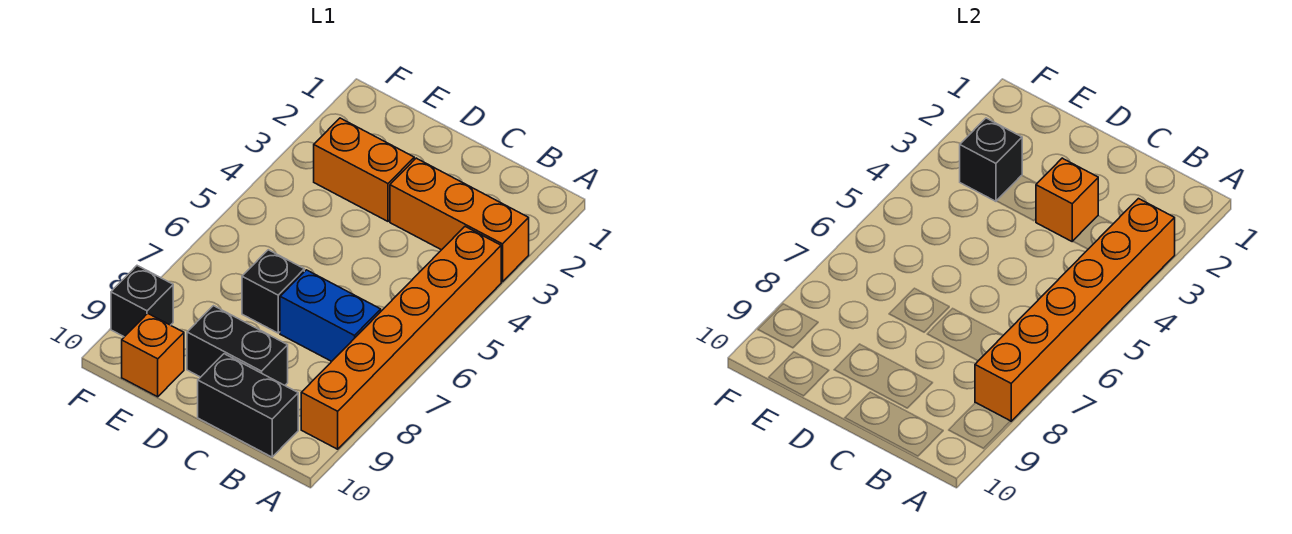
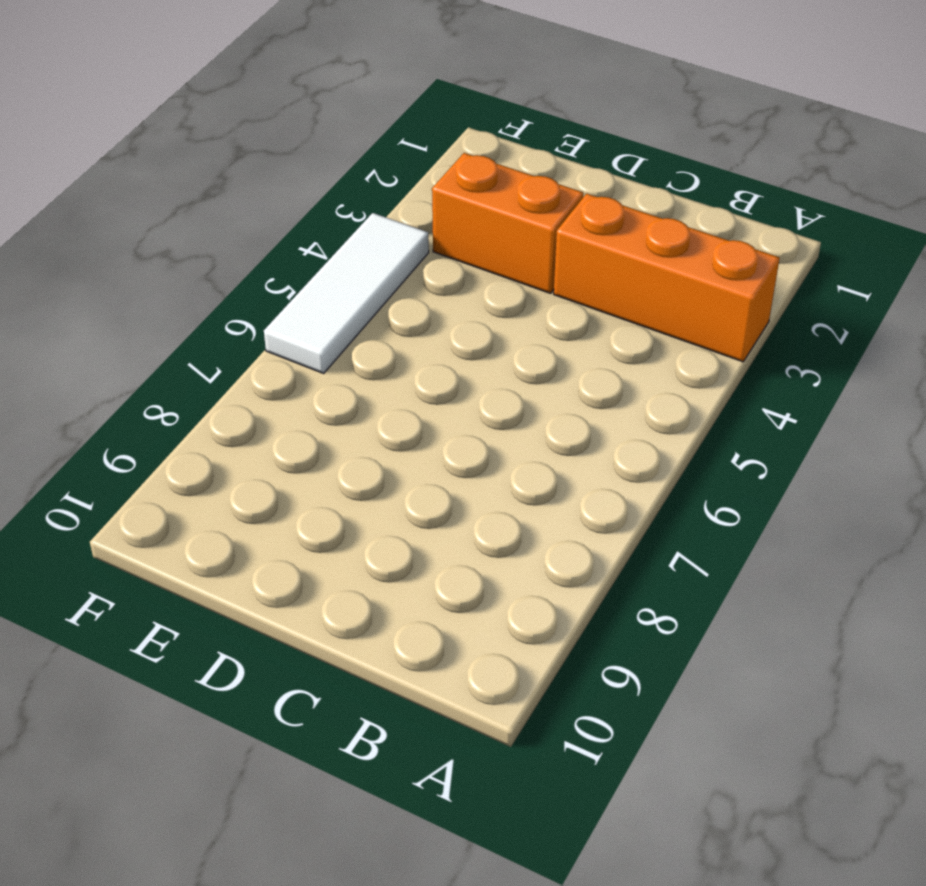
white 1x3 tile [264,213,429,373] -> none
none -> orange 1x6 brick [301,227,501,449]
none -> blue 1x2 brick [280,270,381,361]
none -> black 1x2 brick [198,354,298,457]

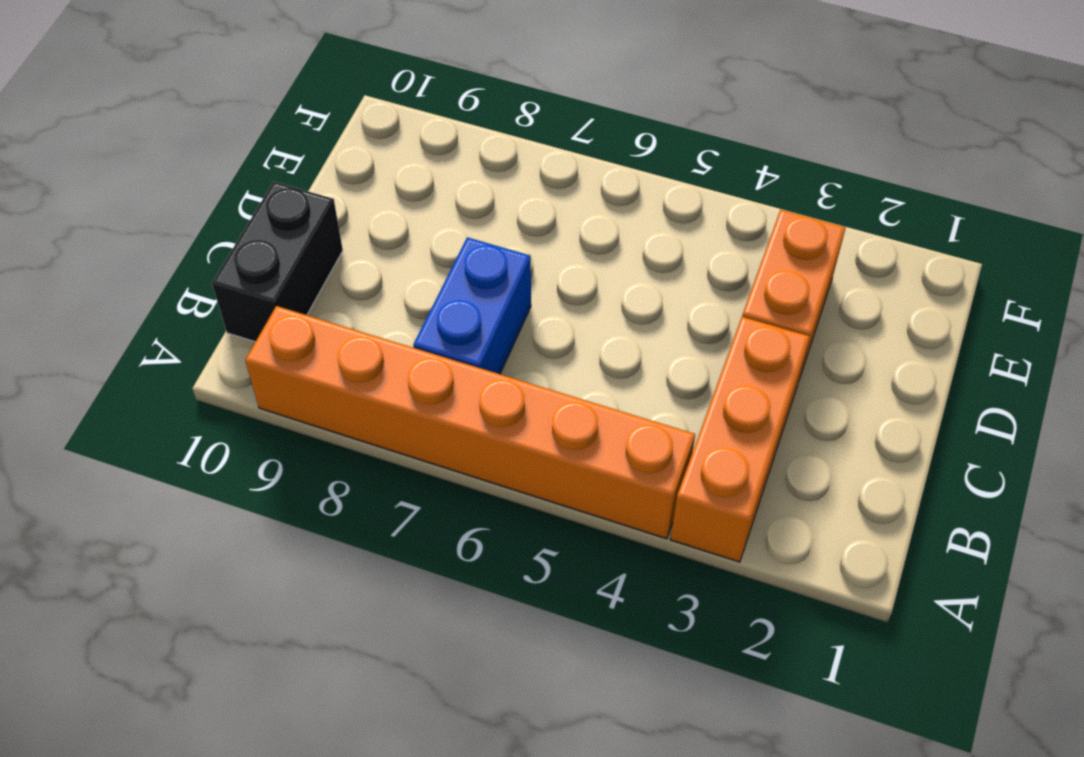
none -> black 1x2 brick [187,306,288,385]
none -> black 1x1 brick [242,250,304,333]
none -> orange 1x1 brick [122,313,184,397]

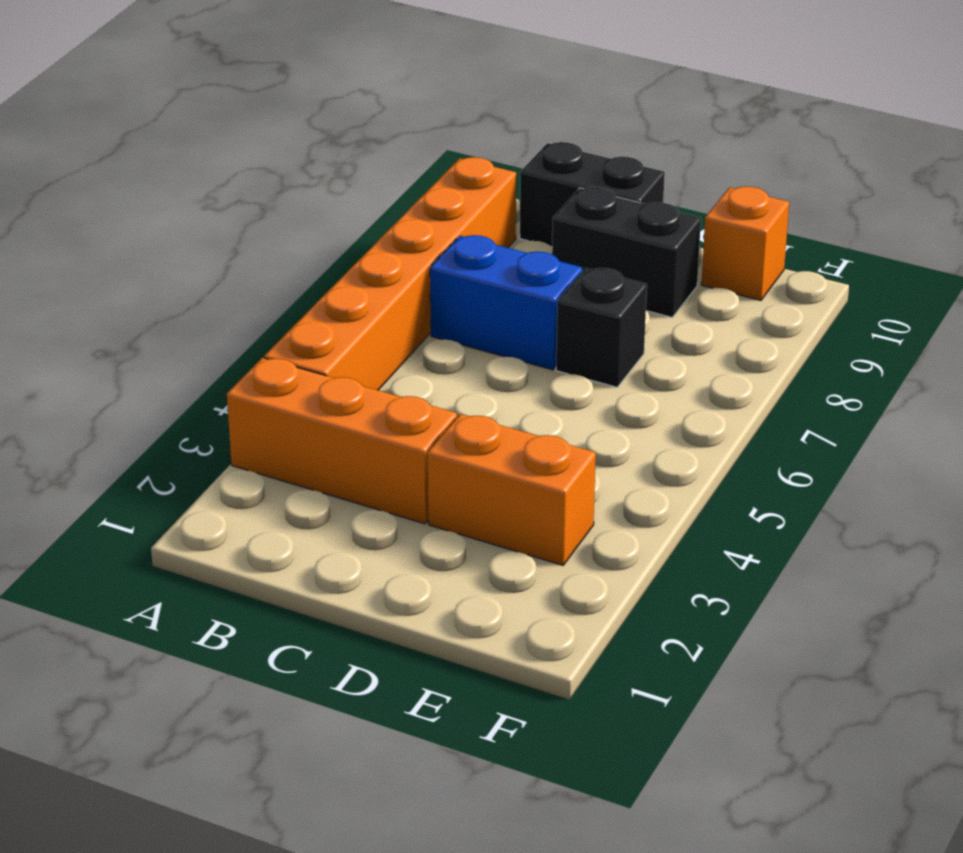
none -> black 1x1 brick [111,266,173,337]
none -> orange 1x6 brick [975,199,1175,421]
none -> orange 1x1 brick [1036,158,1098,241]

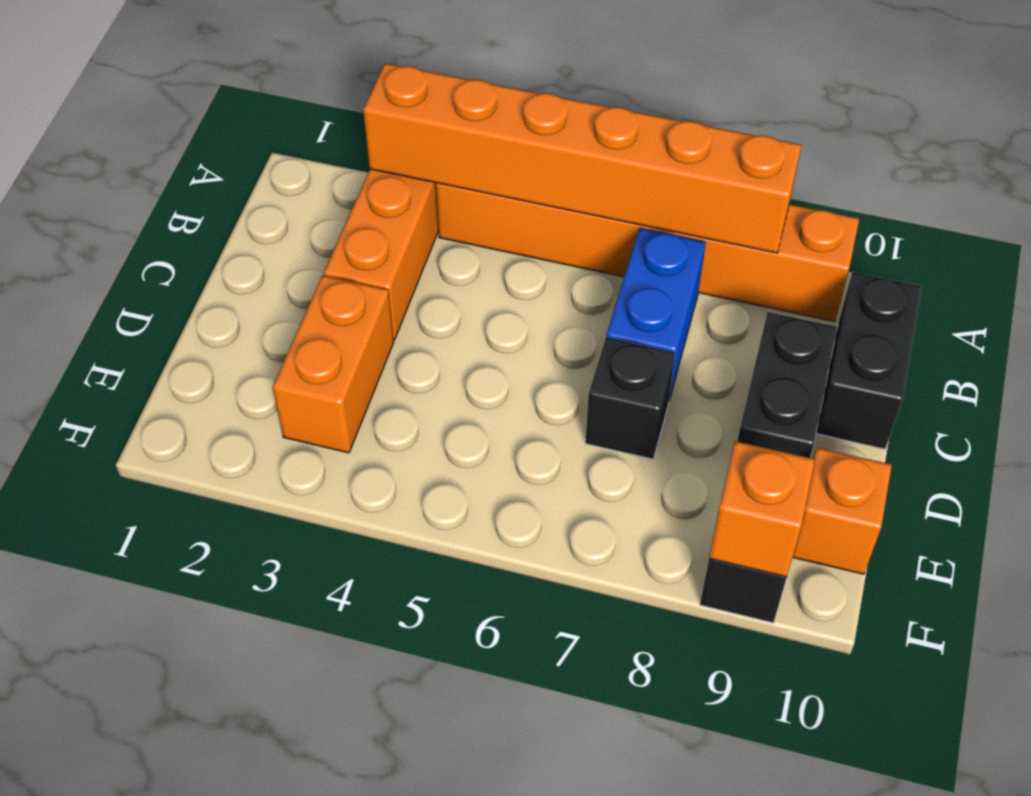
orange 1x1 brick [709,441,815,577] -> orange 1x1 brick moved to [1036,158,1098,241]
none -> black 1x1 brick [960,118,1022,201]

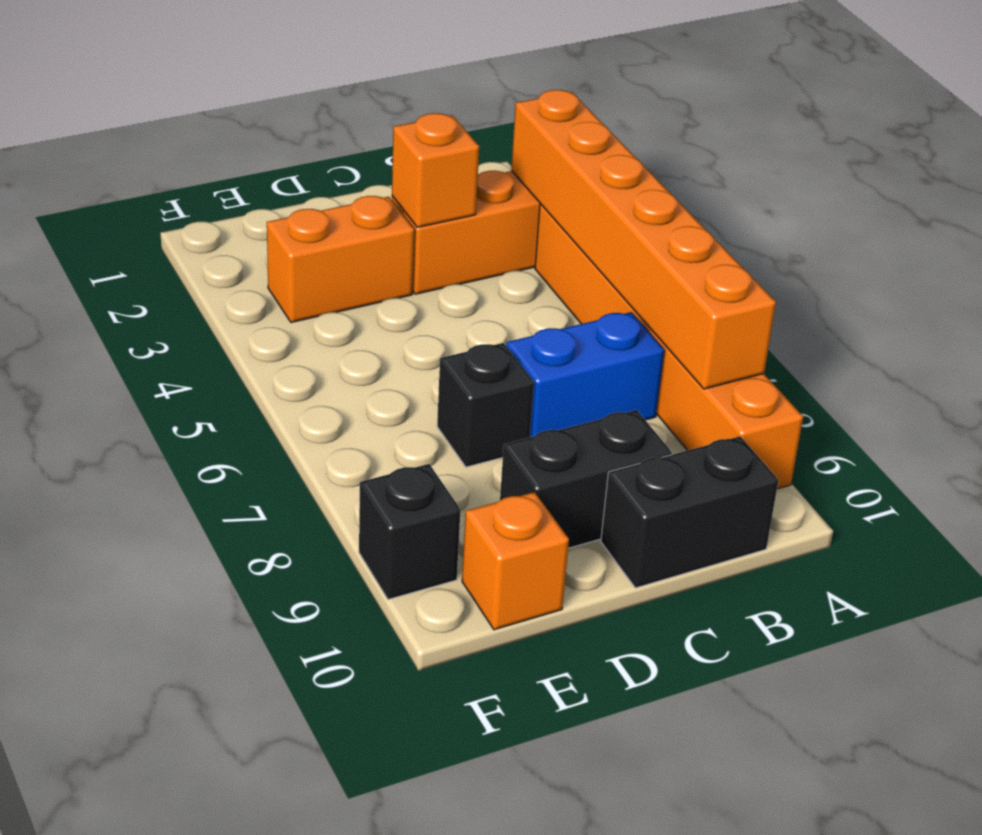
none -> black 1x1 brick [960,118,1022,201]

